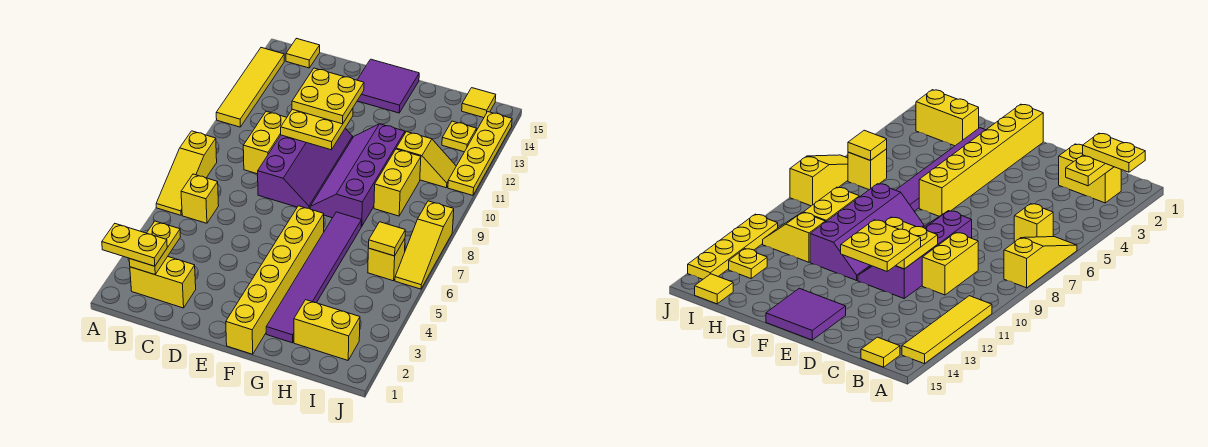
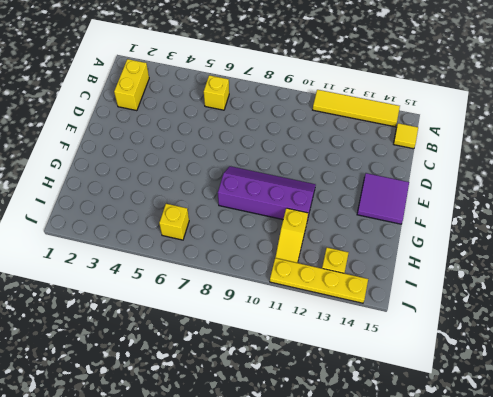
none -> yellow 1x3 slope [156,131,217,215]
none -> yellow 1x2 brick [243,111,287,174]
none -> purple 2x4 slope [258,128,353,209]

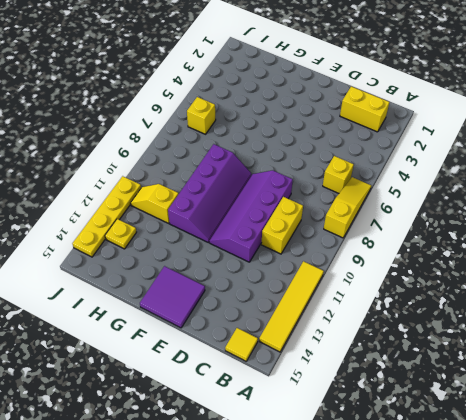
none -> yellow 1x6 brick [226,206,324,354]
none -> purple 1x6 tile [266,212,361,343]
none -> yellow 1x2 brick [294,300,360,360]

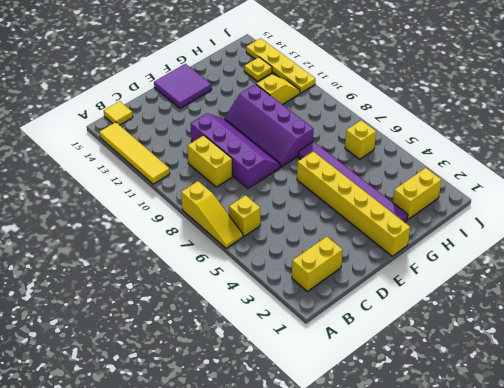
none -> yellow 1x2 brick [374,149,421,216]
none -> yellow 1x1 tile [462,88,496,118]
none -> yellow 1x3 slope [395,201,454,289]

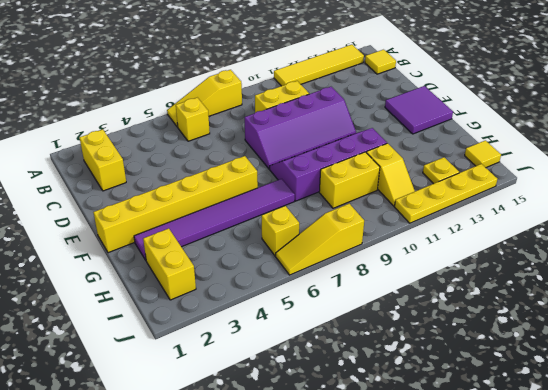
none -> yellow 1x2 plate [129,221,181,275]
none -> yellow 2x2 plate [281,108,353,150]
none -> yellow 1x1 tile [368,222,405,256]

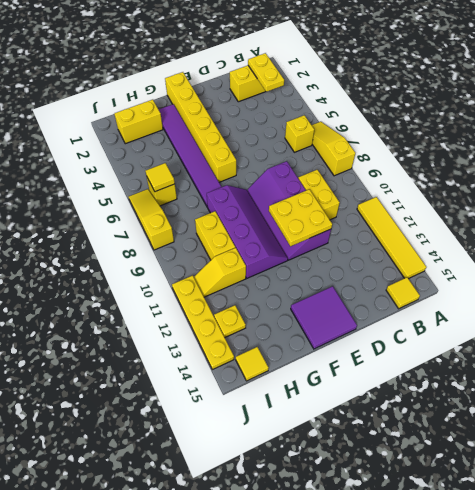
none -> yellow 1x2 plate [102,224,167,266]
none -> yellow 2x2 plate [292,68,364,124]

